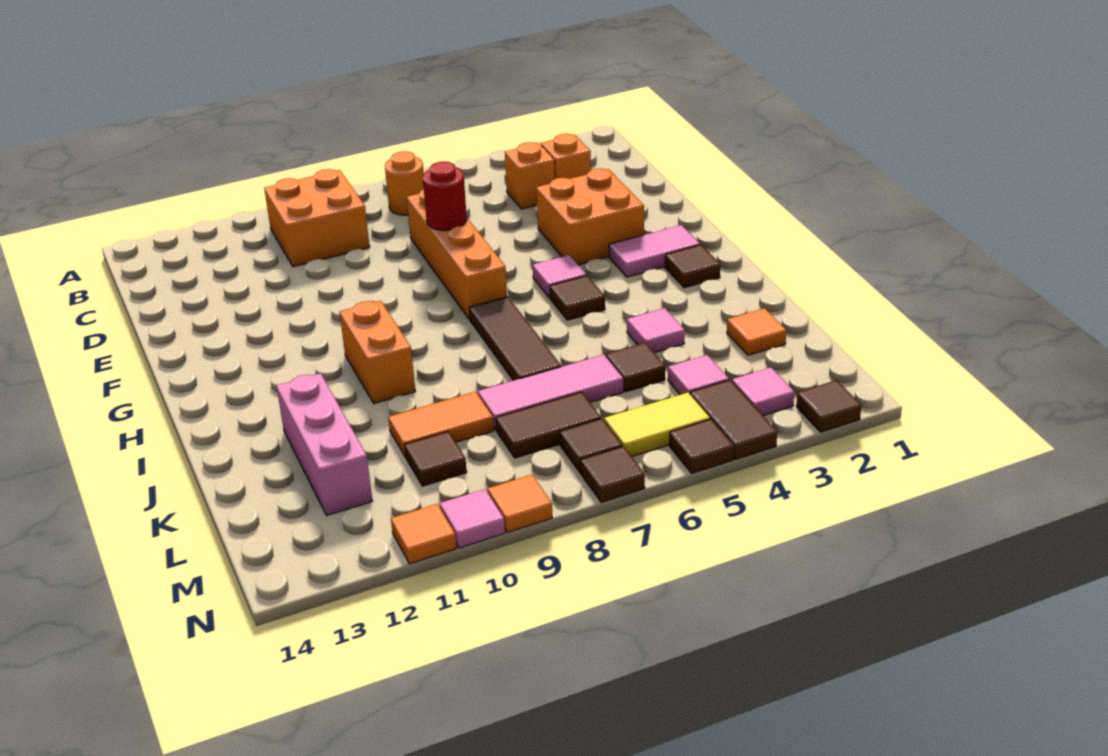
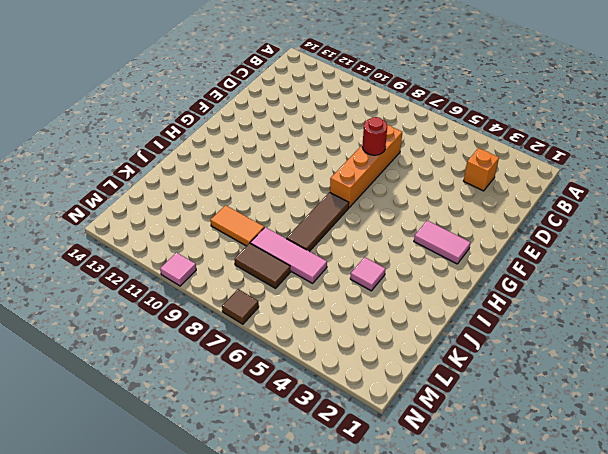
none -> orange 1x1 round brick [385,151,424,215]
none -> orange 2x2 brick [264,169,370,267]
none -> orange 1x1 brick [505,142,555,209]
none -> orange 2x2 brick [536,168,644,265]

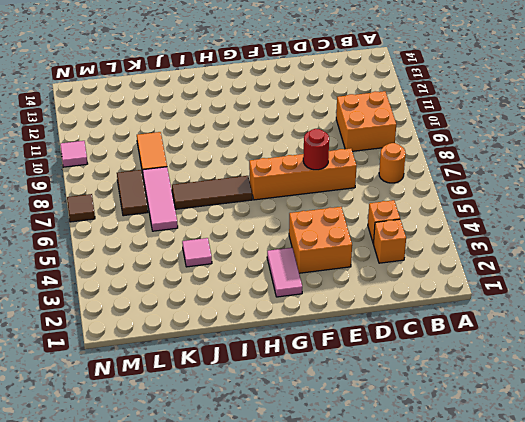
none -> pink 1x1 tile [533,255,586,298]
none -> brown 1x1 tile [665,245,720,288]
none -> brown 1x1 tile [550,275,605,320]
none -> orange 1x2 brick [340,301,415,403]

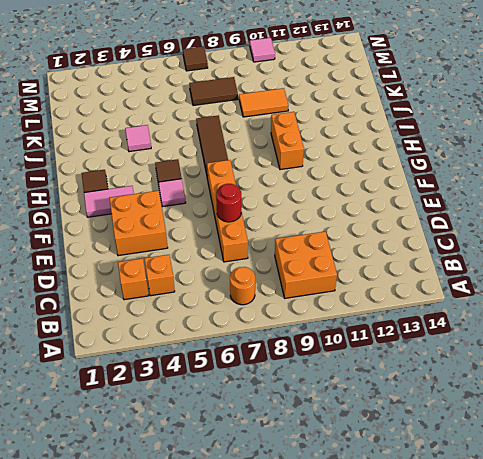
none -> pink 1x3 brick [276,373,372,515]
none -> orange 1x1 tile [727,308,786,355]
none -> brown 1x1 tile [606,343,665,392]
none -> pink 1x3 tile [478,355,623,430]

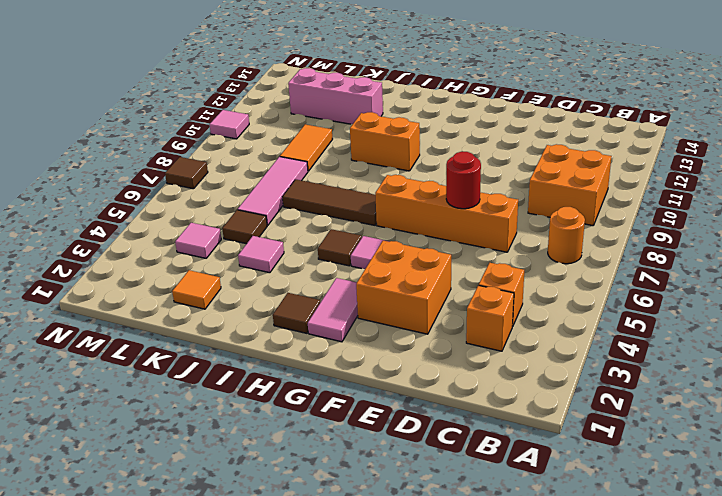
none -> brown 1x2 tile [496,392,601,458]
none -> brown 1x1 tile [405,431,467,486]
none -> pink 1x1 tile [732,368,794,416]
none -> brown 1x2 tile [690,380,777,459]

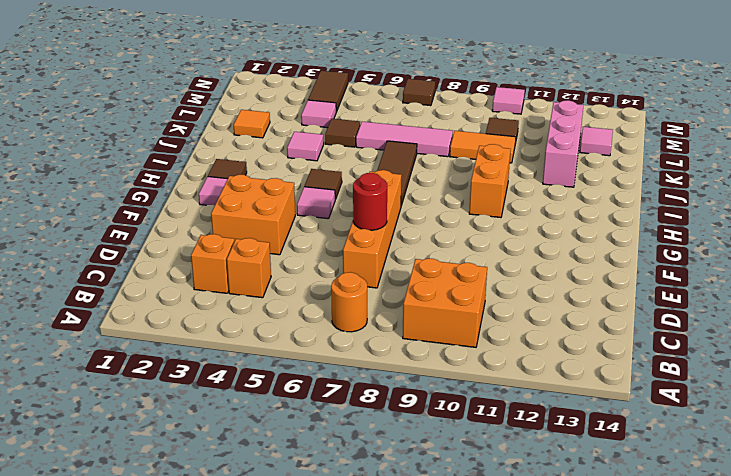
pink 1x1 tile [580,127,613,156] -> pink 1x1 tile moved to [732,368,794,416]
none -> brown 1x2 tile [496,392,601,458]
none -> yellow 1x2 tile [604,393,710,456]
none -> brown 1x1 tile [560,419,622,473]
none -> brown 1x1 tile [796,380,861,432]

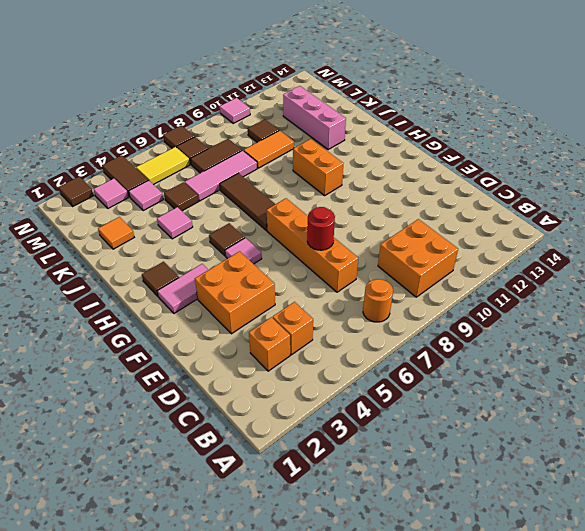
none -> brown 1x1 tile [670,419,734,473]
none -> orange 1x1 tile [488,475,552,533]
none -> orange 1x1 tile [391,504,456,564]

